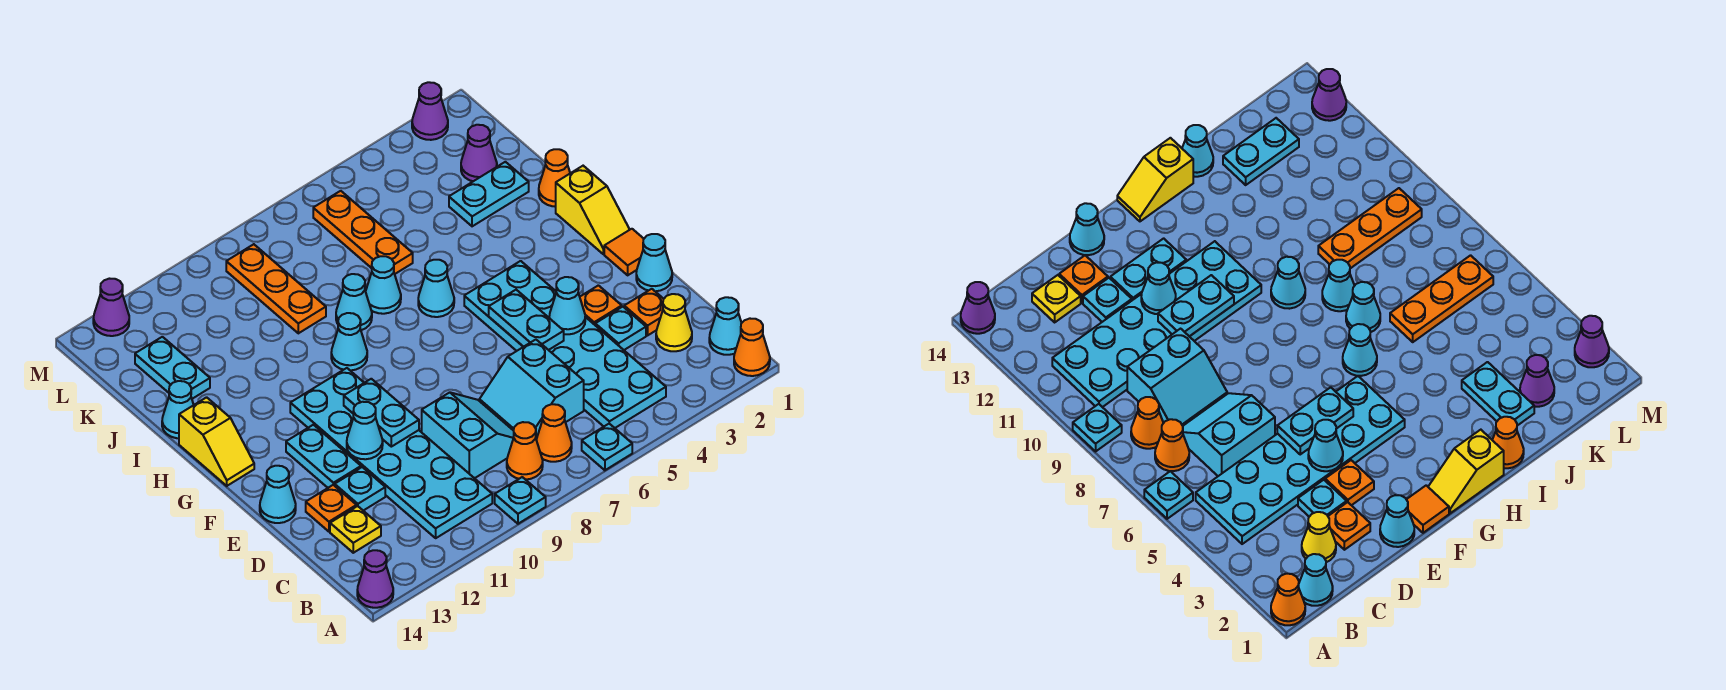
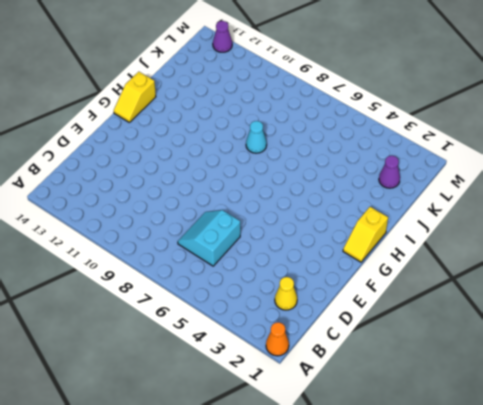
none -> cyan 1x1 plate [582,424,632,470]
none -> cyan 1x1 plate [495,477,546,524]
none -> purple 1x1 cone [357,550,393,608]
none -> cyan 1x1 cone [709,297,741,355]

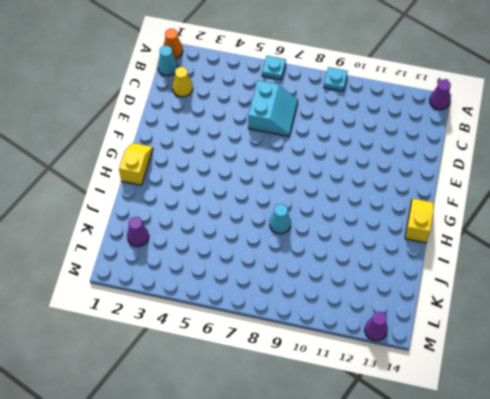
none -> cyan 2x6 plate [464,261,666,428]
none -> orange 1x1 cone [536,404,572,462]
none -> orange 1x1 cone [507,422,543,480]
none -> cyan 2x6 plate [290,368,492,538]

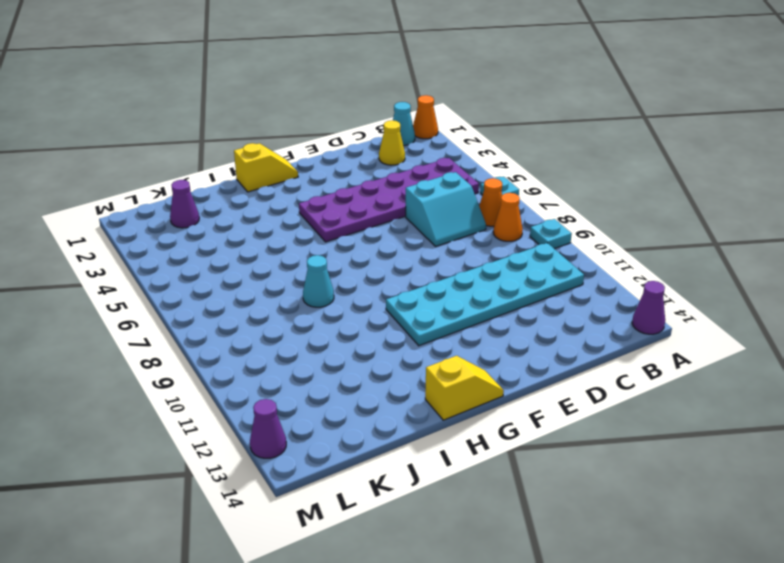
purple 2x6 plate [299,158,479,242] -> cyan 2x6 plate [464,261,666,428]
none -> cyan 2x2 slope [422,392,514,478]
none -> yellow 1x1 plate [330,506,381,553]
none -> orange 1x1 plate [624,289,663,335]
none -> cyan 1x1 plate [595,307,646,350]

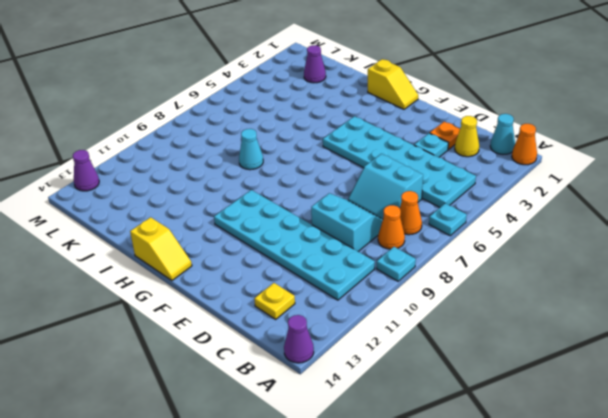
none -> cyan 1x1 plate [335,467,385,511]
none -> orange 1x1 plate [306,485,357,532]
none -> cyan 1x1 cone [636,234,672,291]
none -> orange 1x1 plate [580,285,622,325]

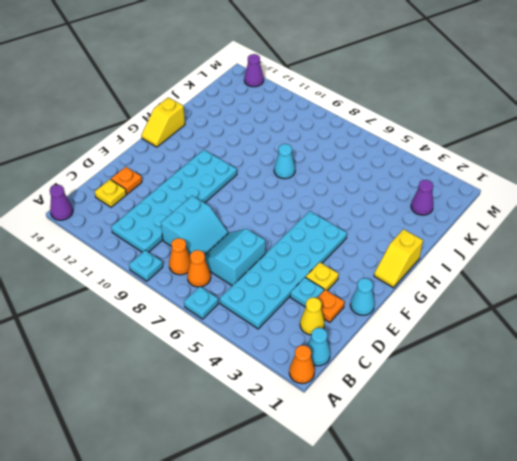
yellow 1x1 plate [306,262,339,291] -> orange 1x1 plate [580,285,622,325]
none -> cyan 1x1 plate [335,467,385,511]
none -> cyan 1x2 plate [286,425,361,488]
none -> cyan 1x1 cone [260,466,296,523]
none -> orange 1x1 tile [604,229,644,275]

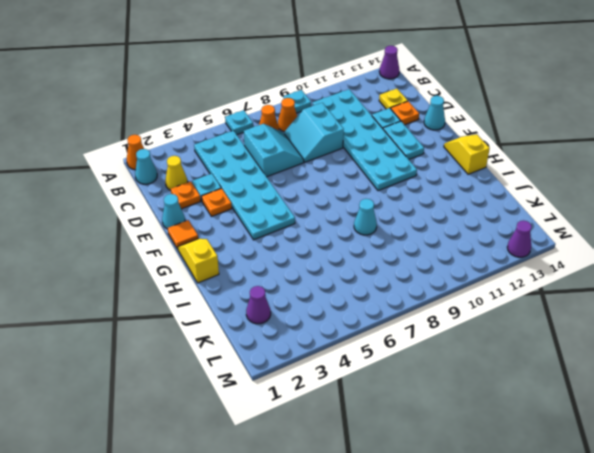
none -> cyan 1x1 cone [418,260,454,317]
none -> cyan 1x1 cone [331,313,367,370]
none -> orange 1x1 cone [539,149,570,207]
none -> cyan 1x1 cone [366,256,401,314]

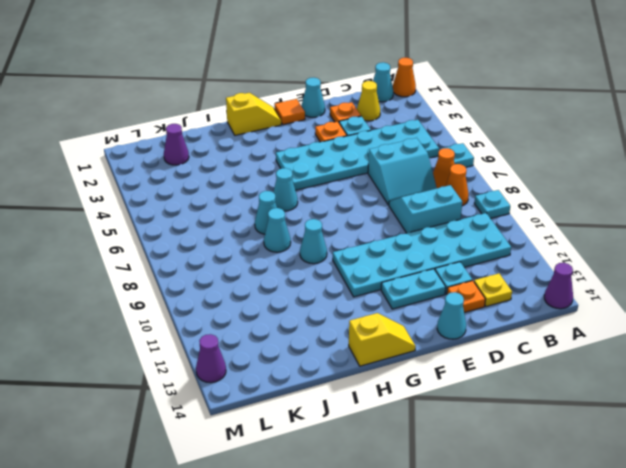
none -> orange 1x1 cone [539,149,570,207]
none -> cyan 1x1 cone [162,381,194,438]
none -> cyan 1x2 plate [449,162,529,226]
none -> orange 1x3 plate [313,191,413,274]

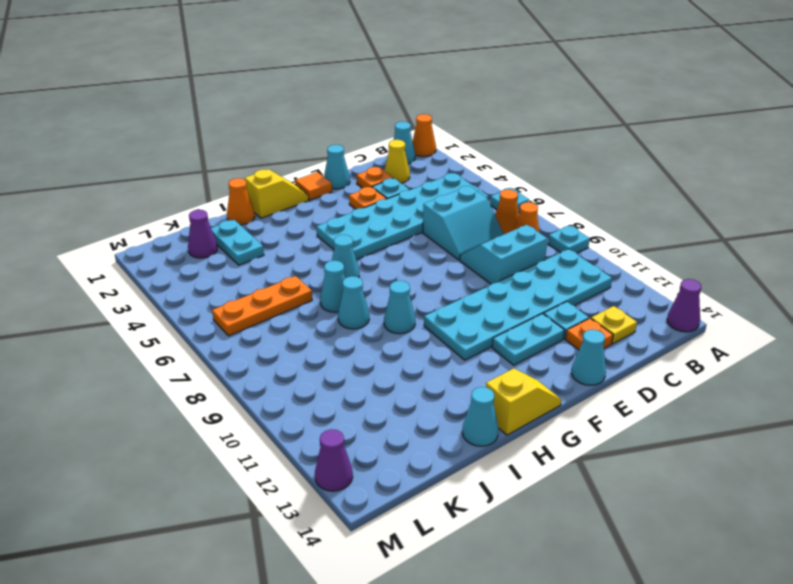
none -> orange 1x3 plate [226,244,326,333]
none -> cyan 1x2 plate [135,337,210,399]
none -> purple 1x1 cone [412,82,448,140]
none -> cyan 1x1 cone [549,277,585,334]

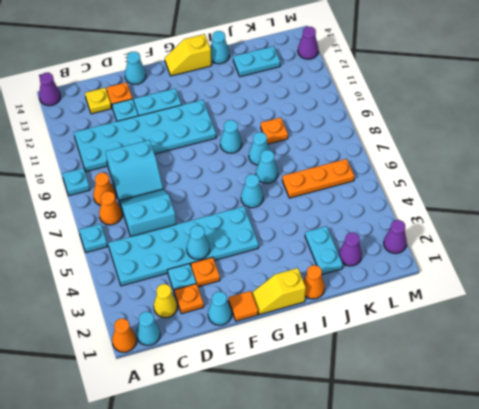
orange 1x1 plate [261,117,288,144] -> orange 1x3 plate [226,244,326,333]
none -> cyan 1x2 plate [489,290,564,350]
none -> cyan 1x2 plate [344,379,419,447]
none -> cyan 1x1 cone [347,402,383,459]

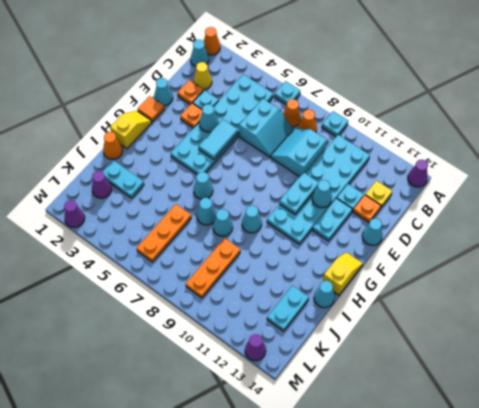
cyan 1x2 tile [199,119,238,160] -> cyan 1x2 plate [489,290,564,350]

